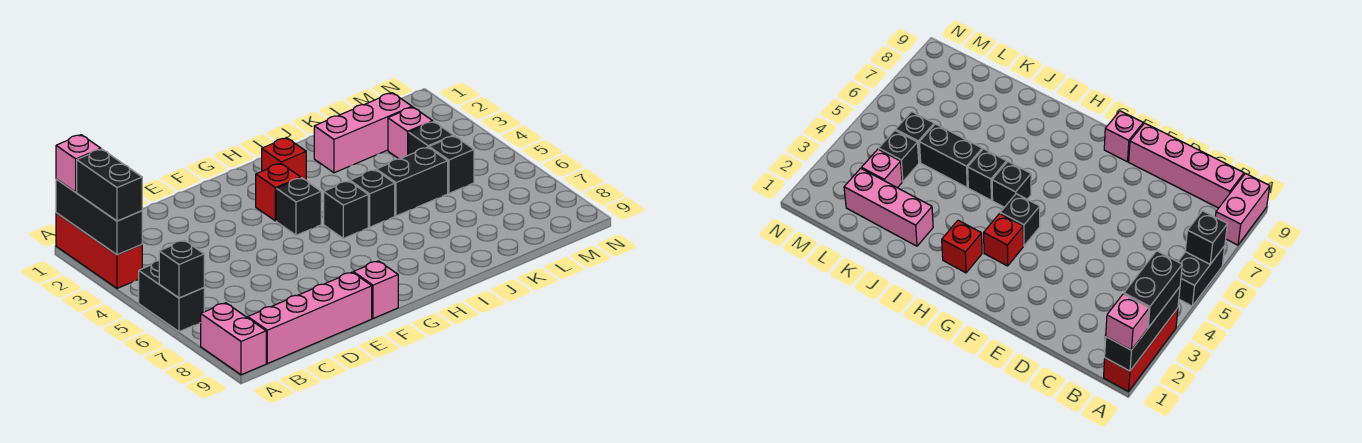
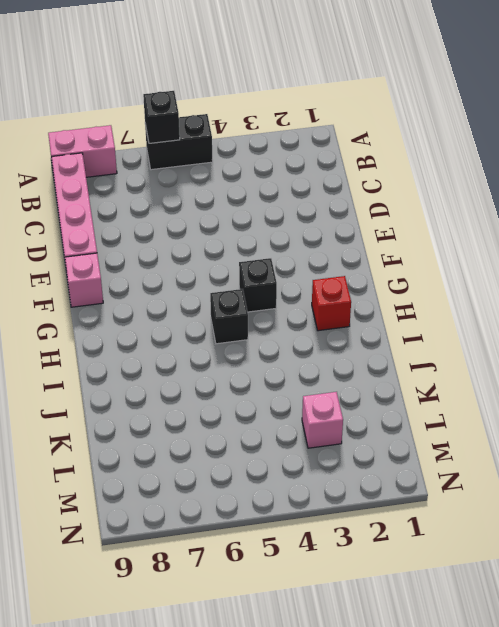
none -> red 1x3 brick [56,213,142,288]
none -> red 1x1 brick [256,163,301,221]
none -> black 1x1 brick [350,170,395,227]

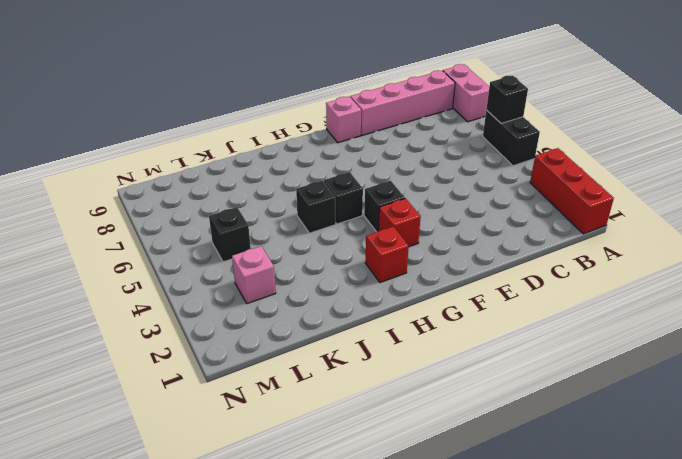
none -> pink 1x3 brick [314,93,412,173]
none -> black 1x2 brick [376,147,448,216]
none -> black 1x1 brick [409,122,453,155]

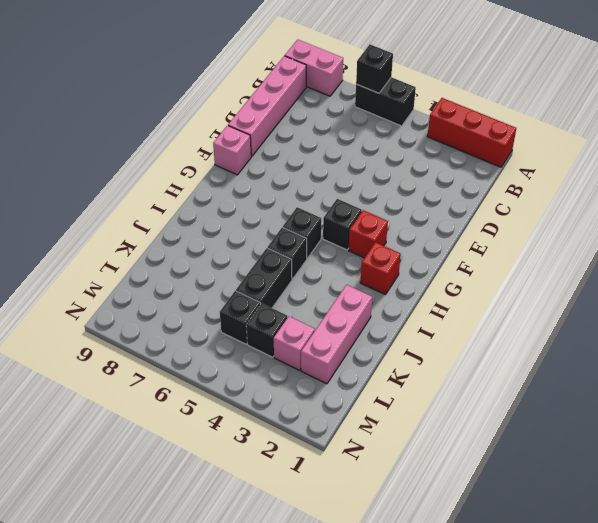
none -> black 1x3 brick [56,179,142,255]
none -> pink 1x1 brick [56,135,101,192]
none -> black 1x2 brick [77,149,142,221]

